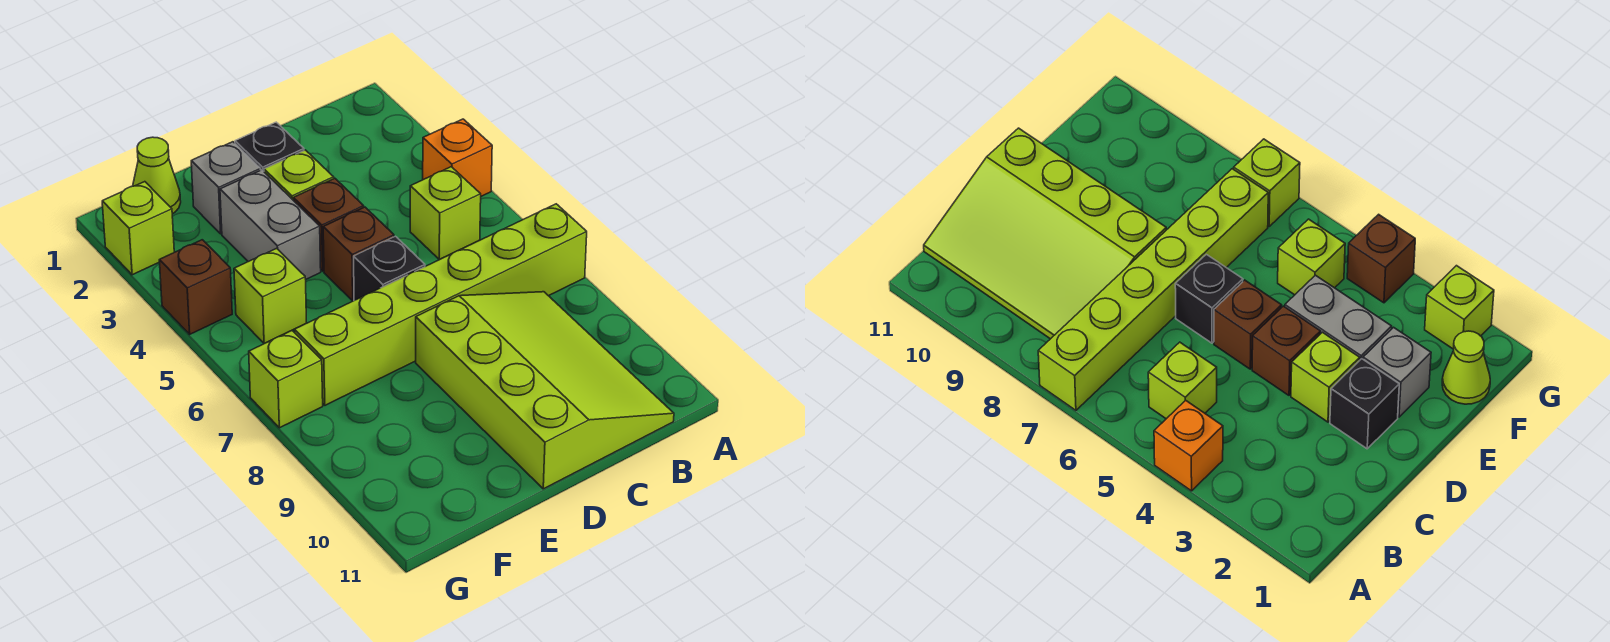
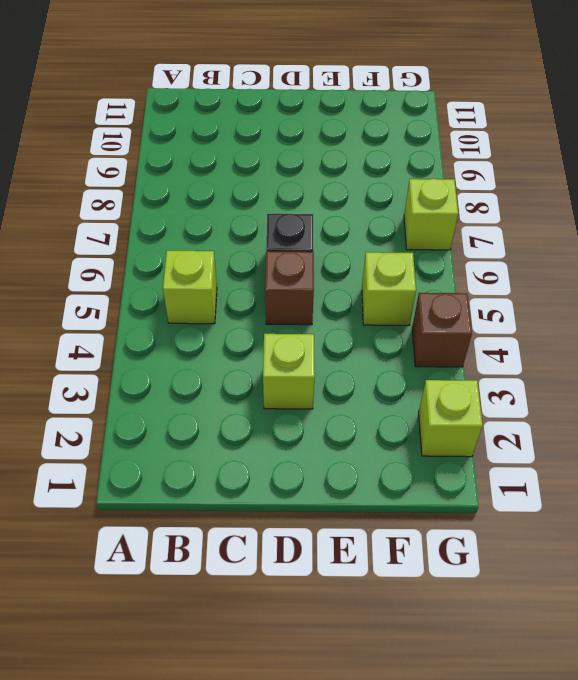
none -> orange 1x1 brick [423,119,492,196]
none -> lime 1x6 brick [294,204,587,405]
none -> lime 3x4 slope [416,292,674,489]

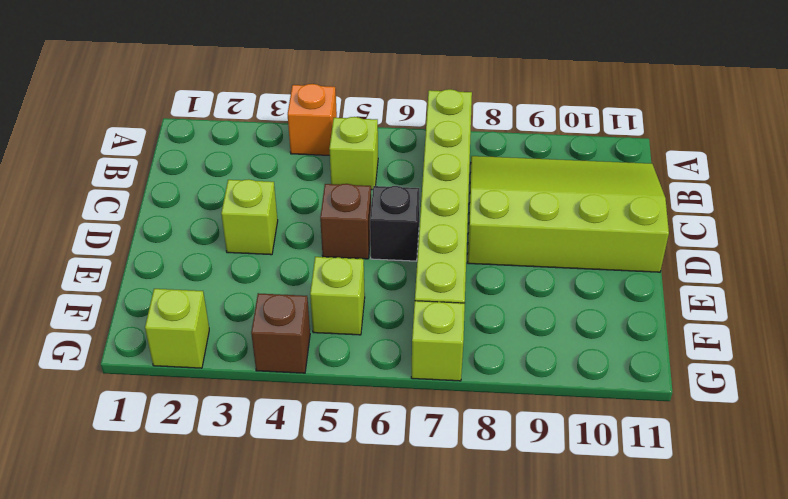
none -> black 1x1 brick [235,122,304,171]
none -> brown 1x1 brick [293,178,364,271]
none -> grey 1x1 brick [191,142,261,234]

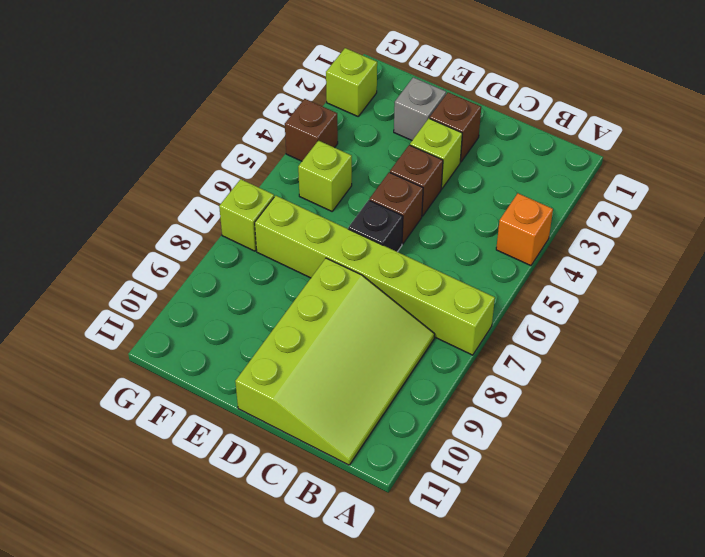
brown 1x1 brick [430,92,481,162] -> black 1x1 brick [235,122,304,171]
none -> lime 1x1 brick [410,167,481,260]
none -> grey 1x2 brick [220,170,321,279]
none -> lime 1x1 cone [133,137,181,214]

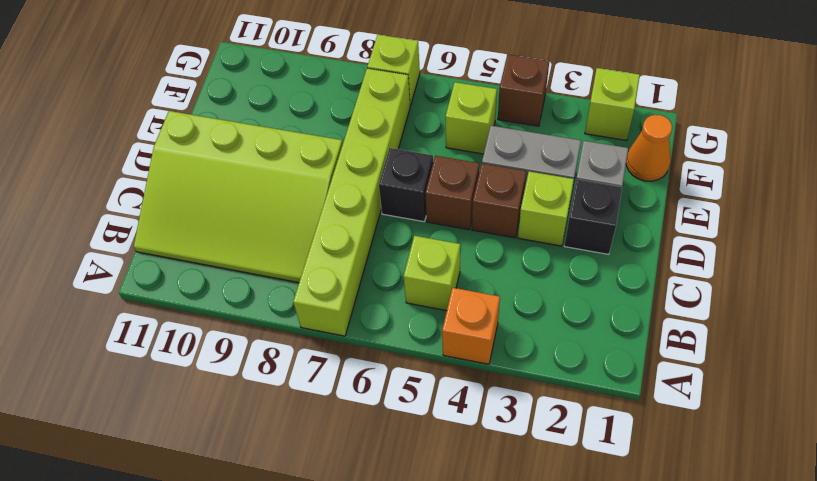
orange 1x1 cone [626,115,672,181] -> lime 1x1 cone [133,137,181,214]

